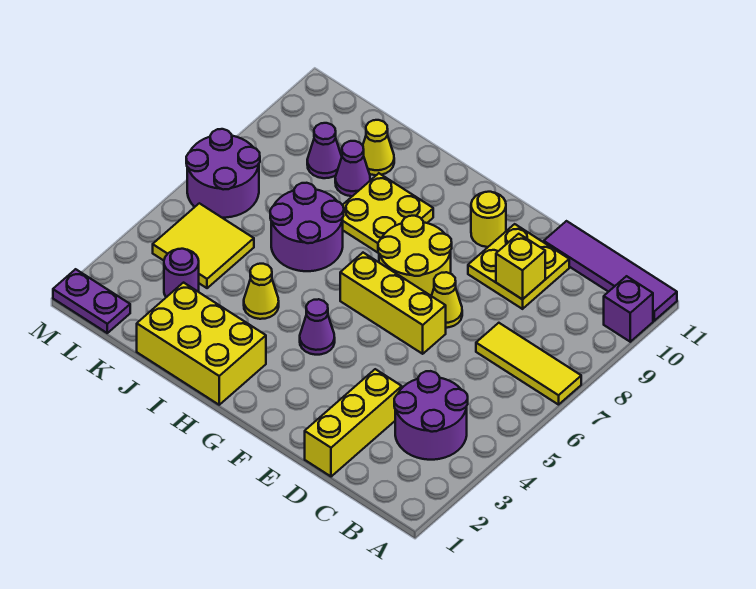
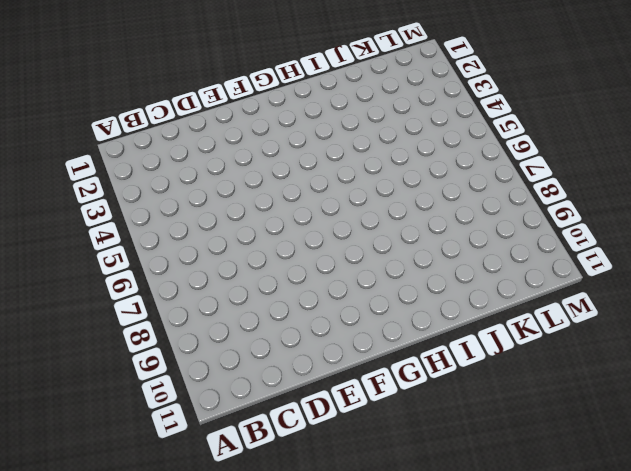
none -> yellow 1x3 tile [476,323,581,405]
none -> purple 1x1 brick [604,276,653,342]
none -> purple 1x4 tile [544,221,677,321]

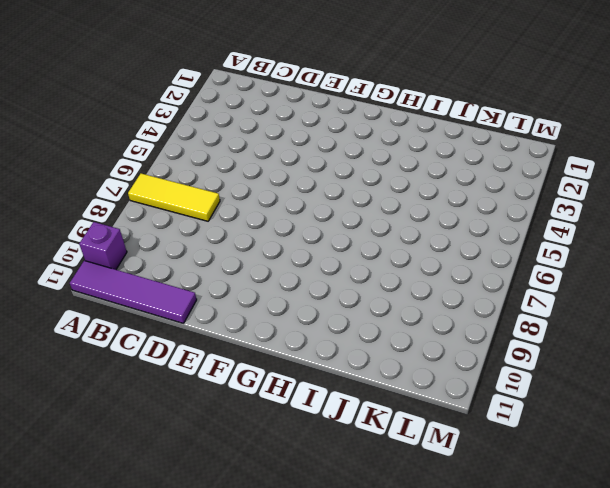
none -> purple 2x2 round brick [394,371,468,460]
none -> yellow 1x3 brick [305,369,402,477]
none -> yellow 2x2 plate [468,224,569,309]

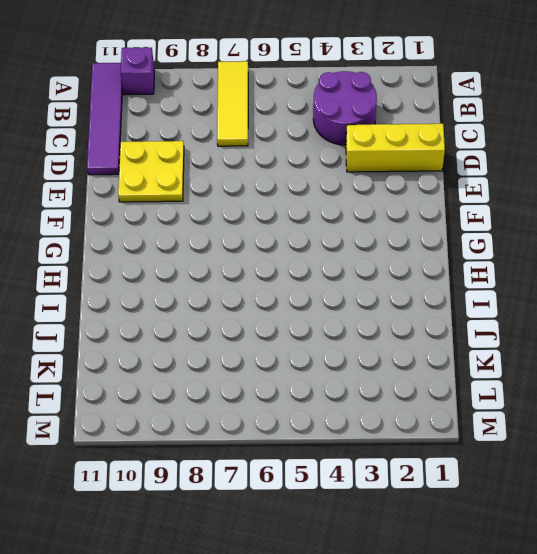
none -> yellow 1x3 brick [340,253,446,354]
none -> yellow 1x1 cone [432,272,462,328]
none -> yellow 2x2 round brick [378,216,452,296]

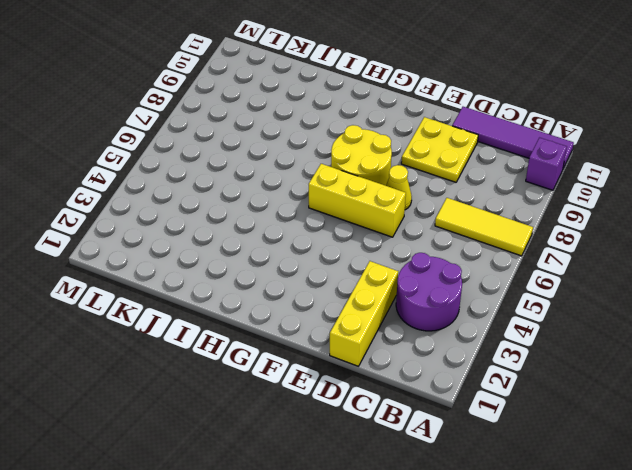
none -> yellow 1x1 round brick [471,192,506,247]
none -> purple 1x1 cone [300,299,335,355]
none -> yellow 2x3 brick [137,283,266,405]

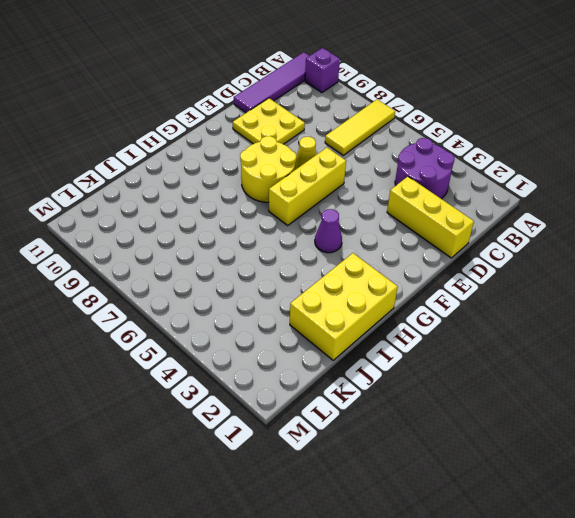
none -> yellow 1x1 round brick [471,192,506,247]
none -> yellow 2x2 plate [343,173,433,253]
none -> yellow 1x1 cone [244,264,279,319]

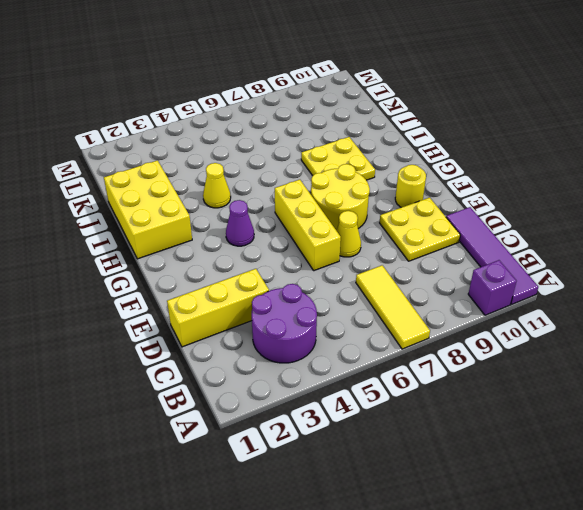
none -> purple 2x2 round brick [270,183,344,271]
none -> purple 1x1 cone [335,141,370,196]
none -> yellow 1x1 cone [363,120,394,175]

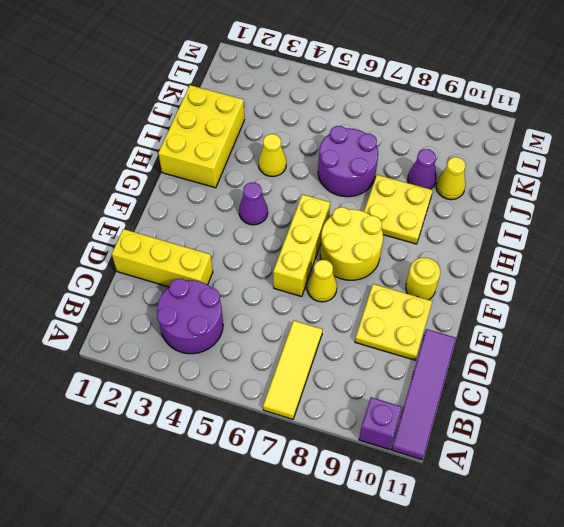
none -> purple 1x1 round brick [164,249,199,297]
none -> yellow 2x2 tile [153,203,254,288]
none -> purple 1x1 cone [307,123,342,178]

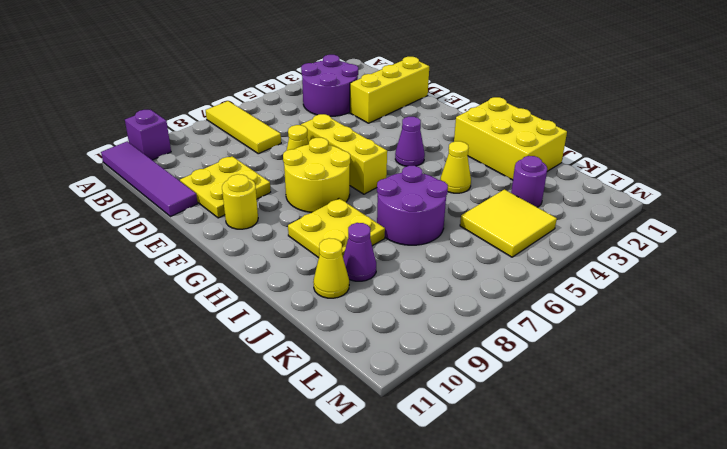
none -> purple 1x1 cone [307,123,342,178]
none -> purple 1x2 plate [53,269,130,333]
none -> purple 2x2 round brick [186,129,260,218]

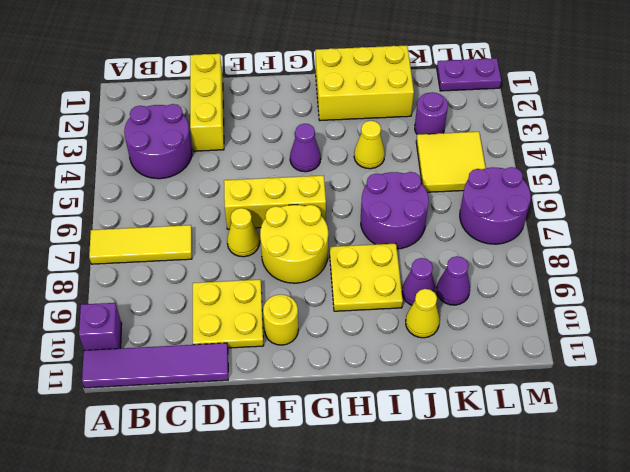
none -> yellow 1x1 brick [496,234,545,299]

